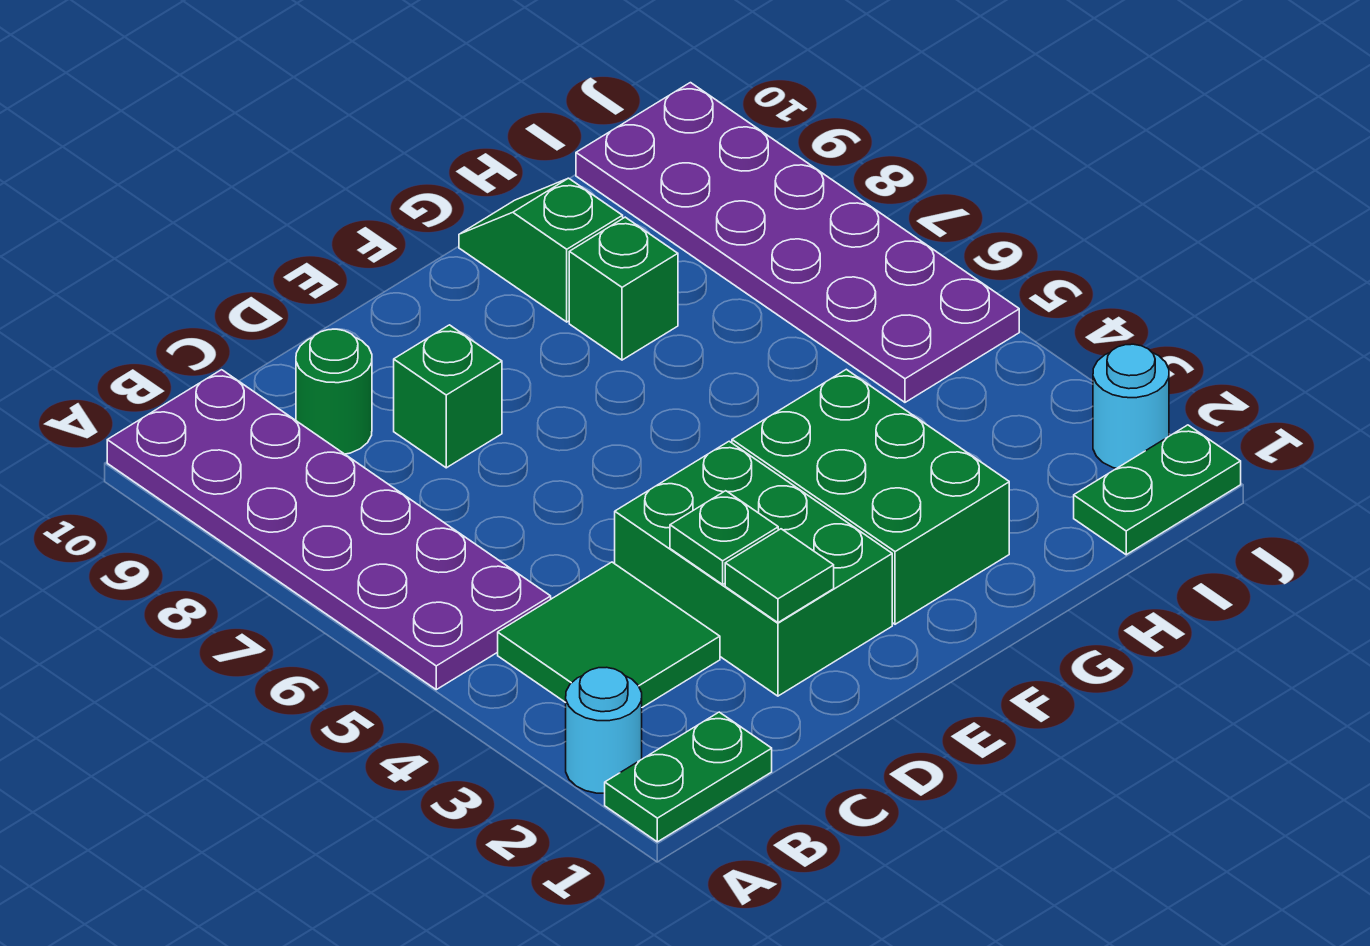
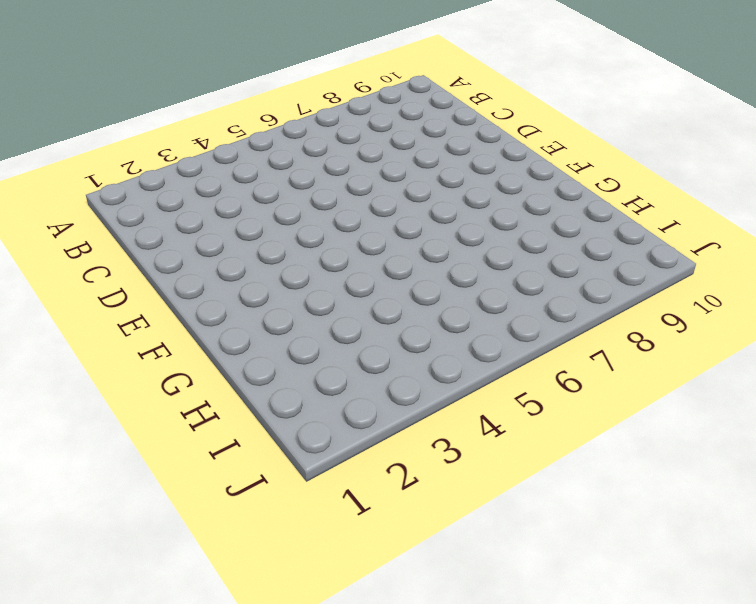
none -> green 1x2 plate [605,712,772,842]
none -> cyan 1x1 round brick [566,667,642,793]
none -> purple 2x6 plate [107,370,551,690]

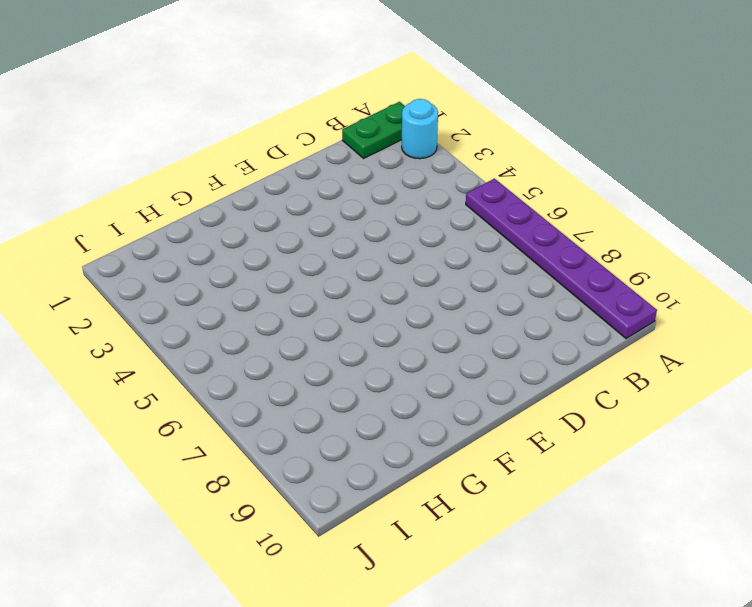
purple 1x6 plate [466,179,657,339] -> purple 2x6 plate [107,370,551,690]
none -> green 2x2 tile [498,562,720,707]
none -> green 1x1 round brick [296,329,372,454]
none -> green 2x3 brick [615,441,892,696]

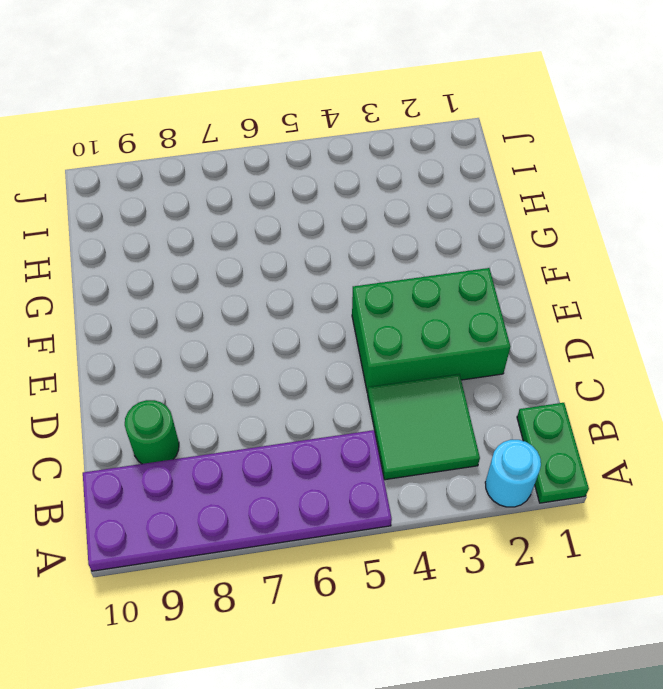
none -> green 1x1 brick [394,325,502,468]
none -> green 2x3 brick [732,369,1009,624]
none -> green 1x1 brick [569,217,678,360]

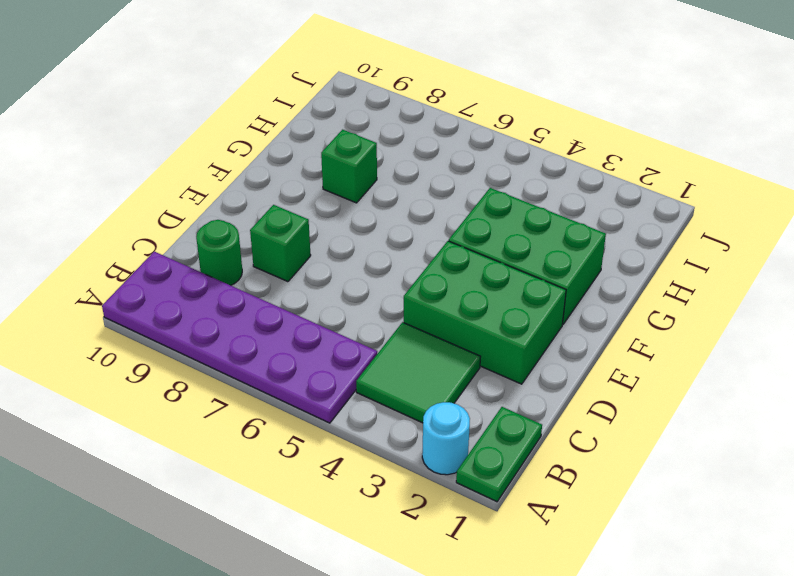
none -> green 1x2 slope [459,178,623,322]
none -> green 1x2 plate [1074,425,1241,555]
none -> purple 2x6 plate [576,83,1019,402]

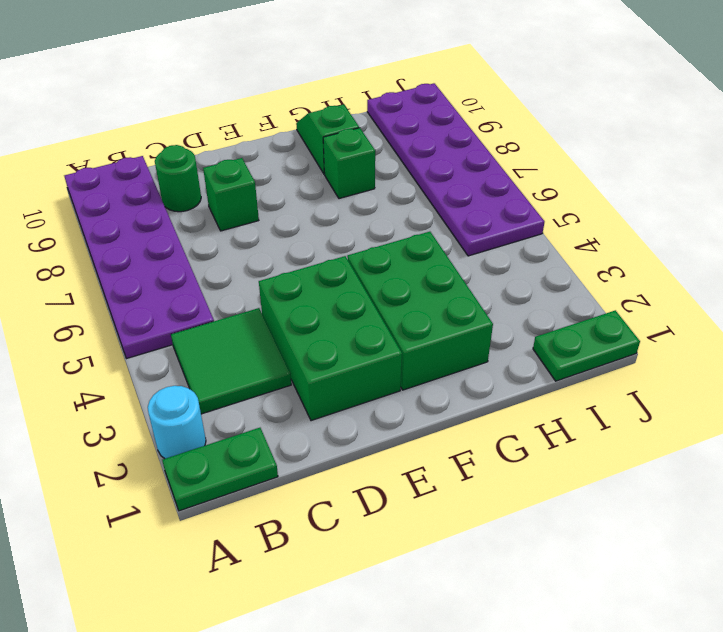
none -> cyan 1x1 round brick [1093,344,1169,468]
none -> green 1x1 tile [725,529,834,623]
none -> green 1x1 plate [670,491,778,584]

